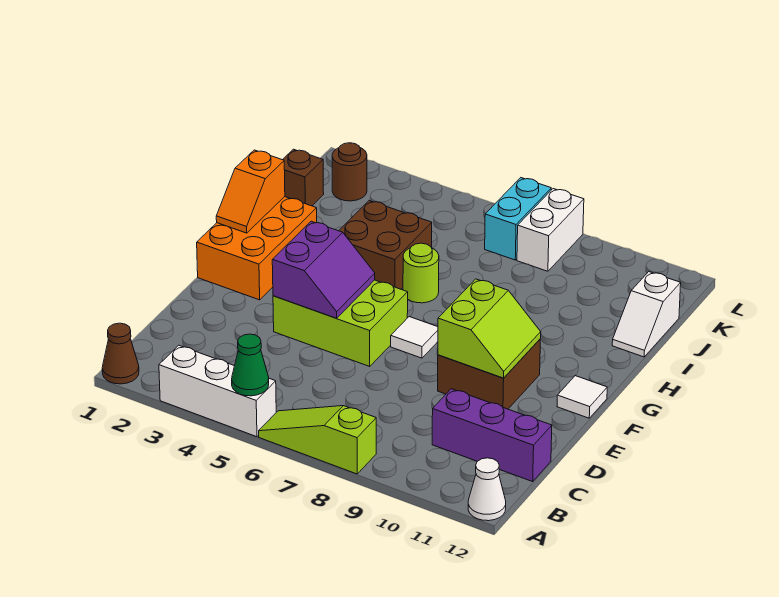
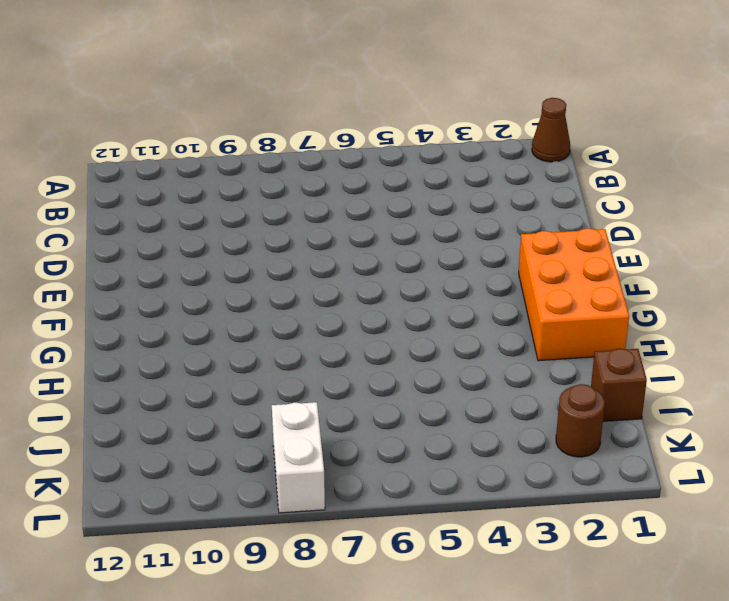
none -> white 1x3 brick [159,345,276,437]
none -> lime 1x3 slope [259,406,376,474]
none -> white 1x1 cone [468,458,506,521]

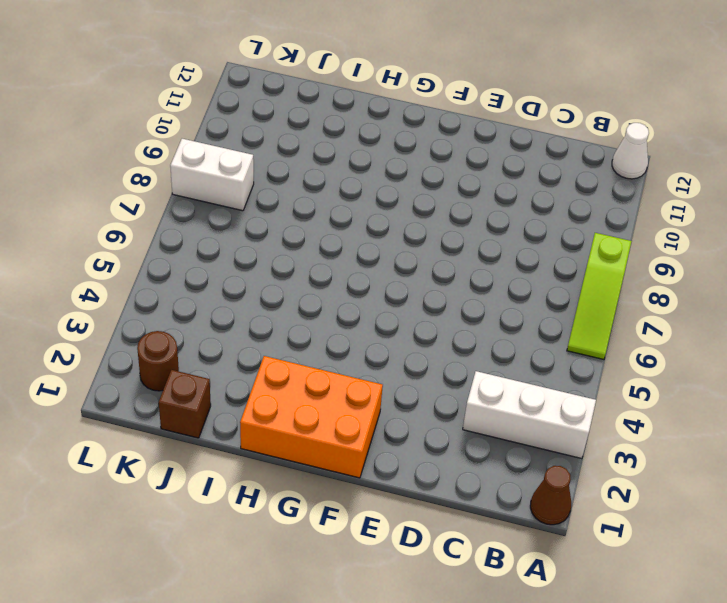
white 1x3 brick [463,371,596,459] -> white 1x3 brick turned to [159,345,276,437]
none -> purple 1x3 brick [432,389,552,482]
none -> lime 2x3 brick [273,280,408,366]
none -> brown 2x2 brick [438,339,540,409]

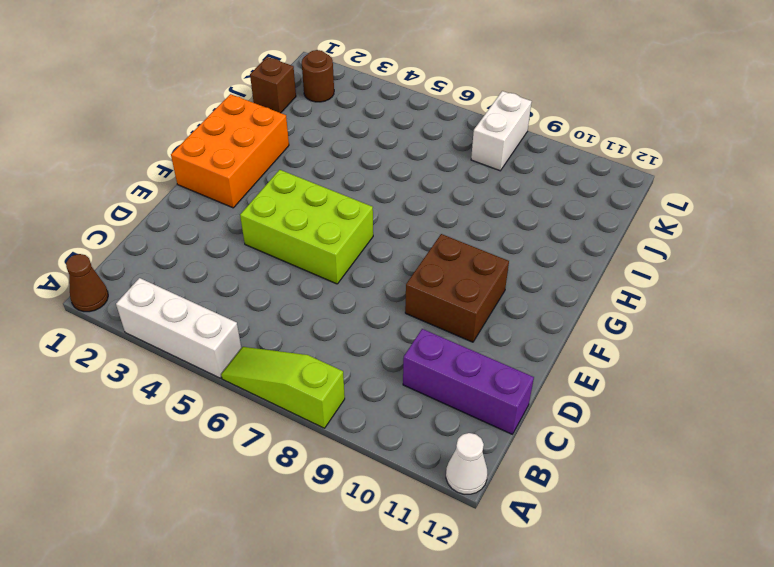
none -> white 1x1 tile [391,317,438,358]
none -> white 1x1 tile [557,376,607,418]
none -> brown 2x2 brick [339,201,432,289]

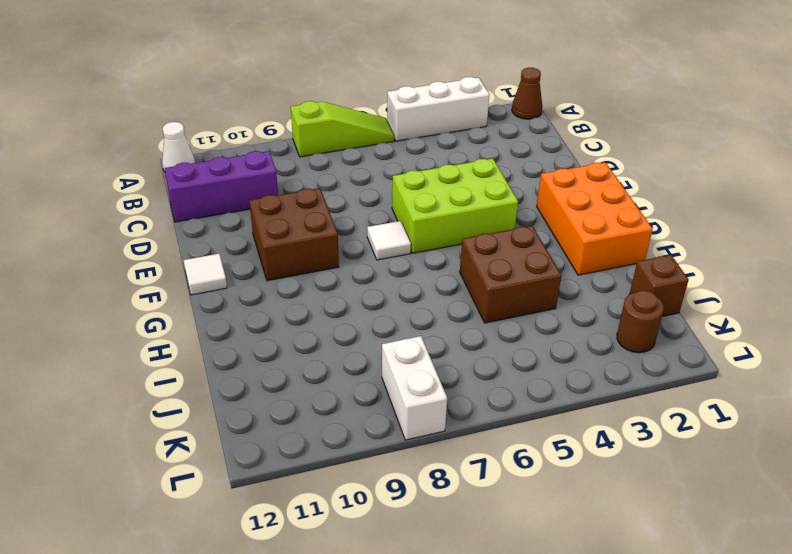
none -> lime 1x1 round brick [403,243,439,303]
none -> white 1x2 slope [612,272,681,357]
none -> cyan 1x2 brick [485,178,551,260]

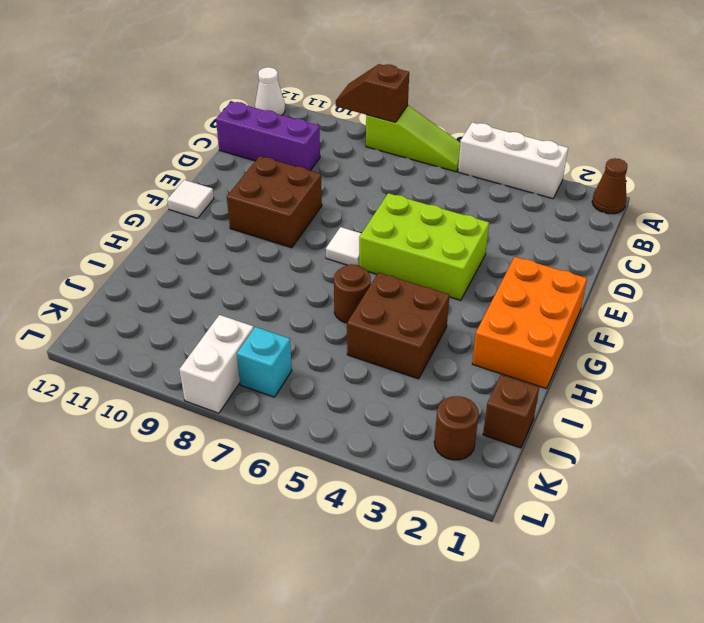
brown 1x2 slope [336,64,409,122] -> none
brown 1x1 round brick [334,264,371,323] -> lime 1x1 round brick [403,243,439,303]
cyan 1x1 brick [237,327,292,397] -> cyan 1x2 brick [485,178,551,260]
none -> white 1x2 slope [612,272,681,357]
none -> green 1x1 cone [232,334,269,396]
none -> purple 2x2 slope [272,221,375,318]

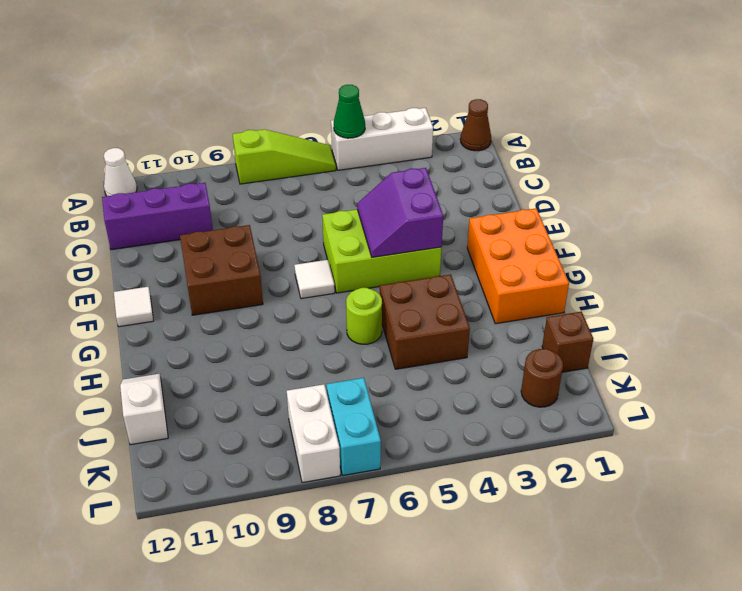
none -> lime 2x2 slope [438,279,541,378]
none -> orange 1x2 slope [216,150,285,233]

